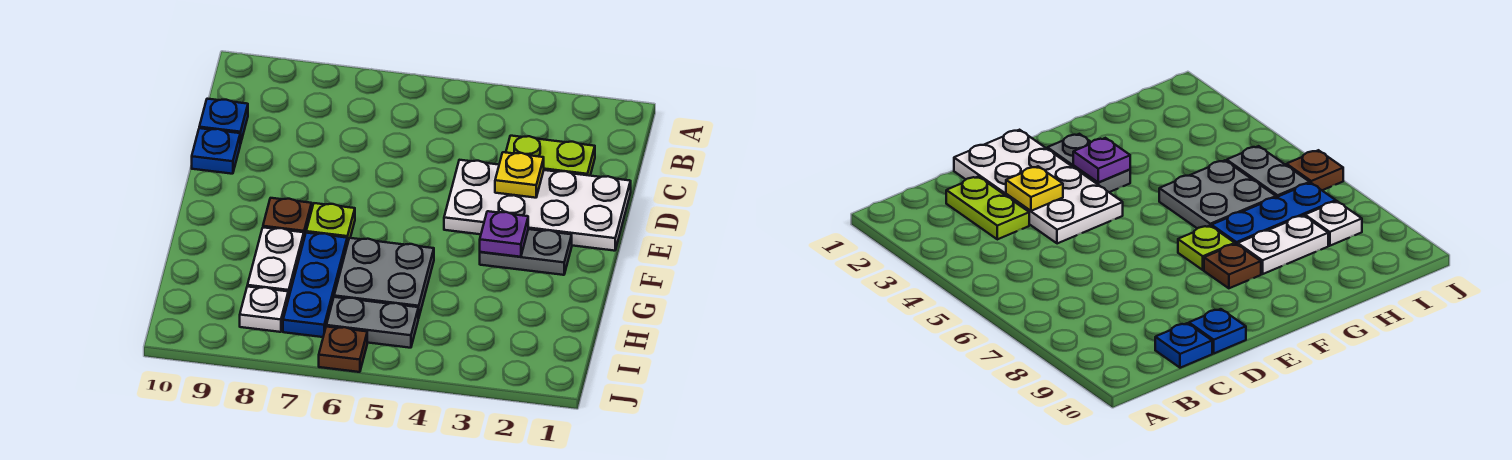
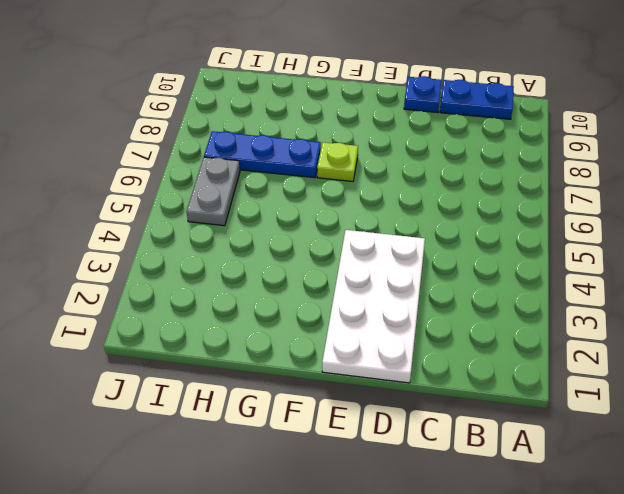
blue 1x2 plate [440,80,514,119] -> blue 1x1 plate [199,99,248,144]
none -> lime 1x2 plate [506,136,595,176]
none -> grey 1x2 plate [480,229,572,275]
none -> brown 1x1 plate [263,198,312,238]

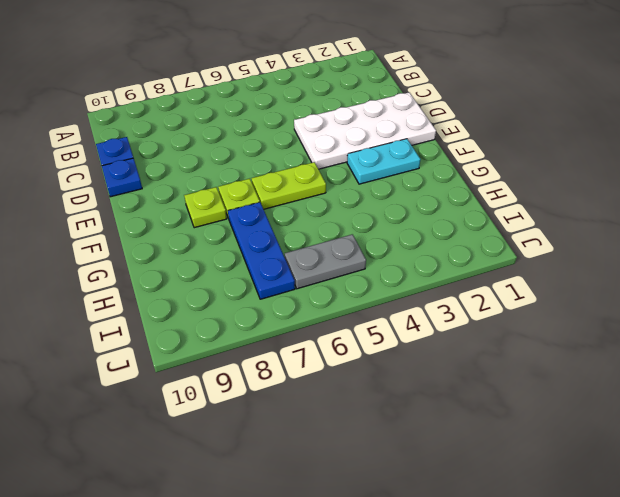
cyan 1x2 plate [347,139,421,184] -> grey 1x2 plate [480,229,572,275]
lime 1x2 plate [252,162,326,209] -> lime 1x2 plate moved to [506,136,595,176]
lime 1x1 plate [184,187,227,228] -> brown 1x1 plate [263,198,312,238]
none -> grey 2x2 plate [334,238,434,318]
none -> white 1x2 plate [247,227,304,299]
none -> white 1x1 plate [240,286,288,332]

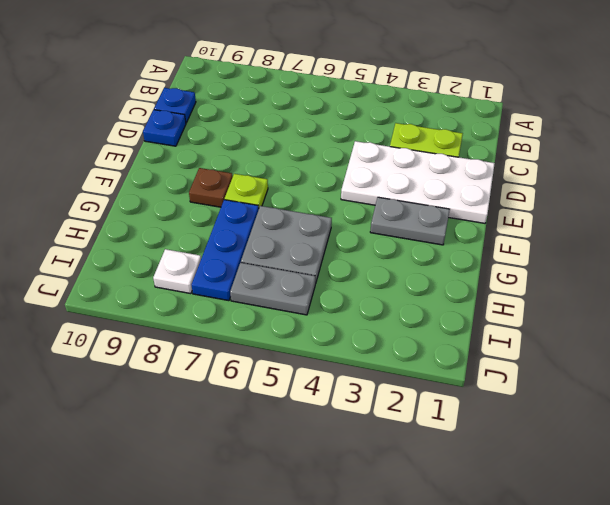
none -> white 1x2 plate [247,227,304,299]
none -> brown 1x1 plate [319,327,367,372]
none -> yellow 1x1 plate [495,152,544,198]

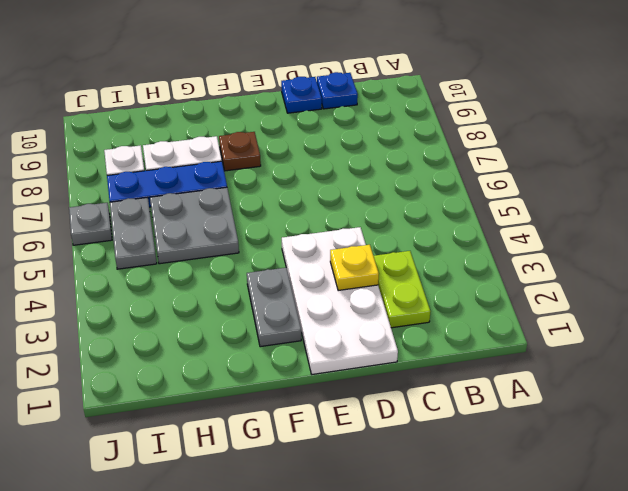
grey 1x1 plate [69,203,112,245] -> brown 1x1 plate [319,327,367,372]
none -> lime 1x1 plate [306,203,355,244]
none -> purple 1x1 plate [480,211,528,257]

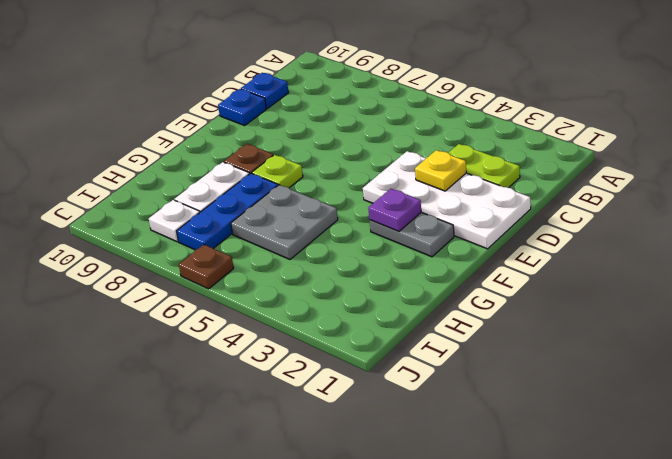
none -> grey 1x2 plate [326,297,418,348]

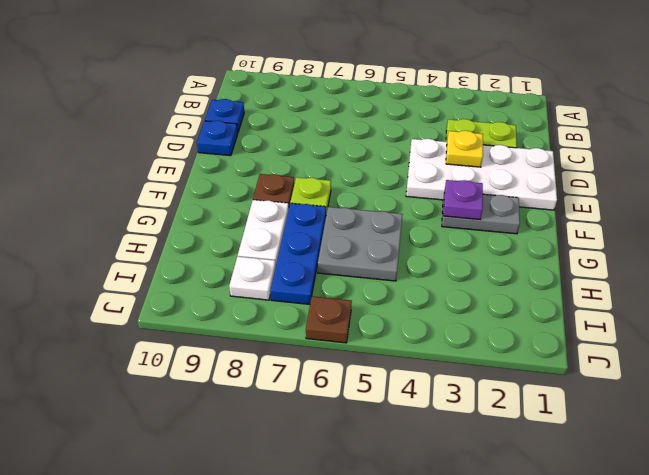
none -> grey 1x2 plate [326,297,418,348]

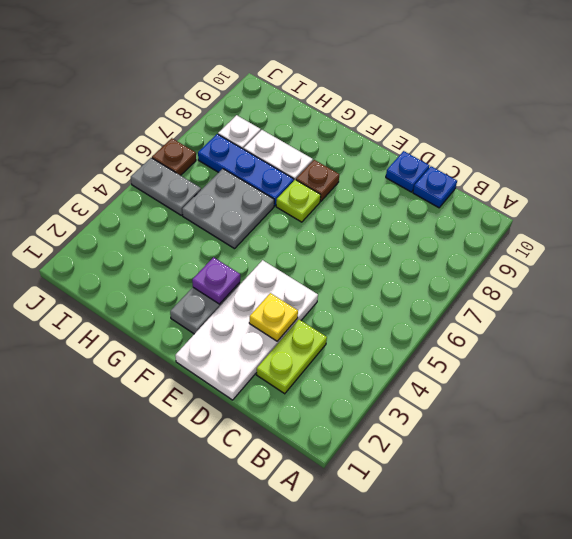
grey 1x2 plate [131,158,201,215] -> grey 1x2 plate turned to [326,297,418,348]

